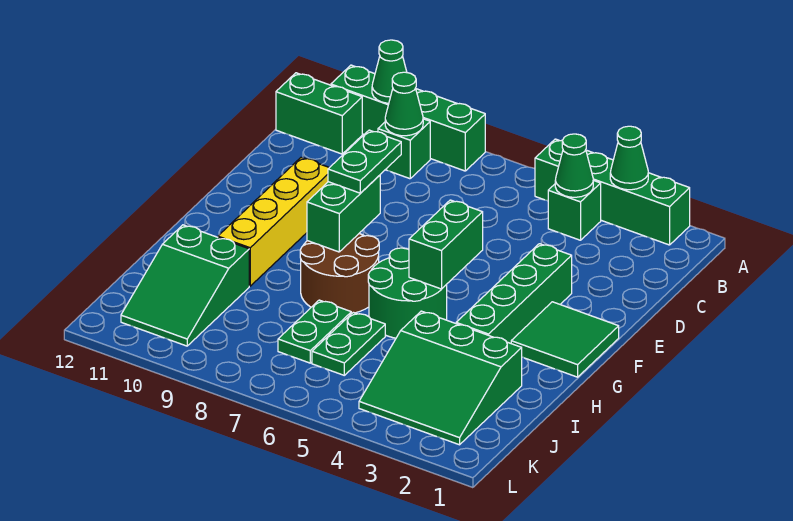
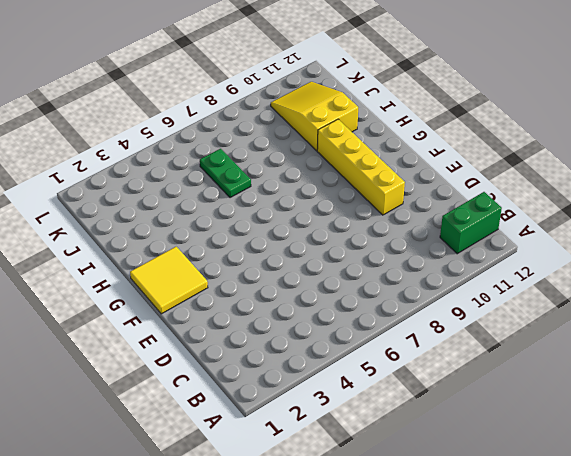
yellow 2x2 tile [130,247,208,314] -> green 2x2 tile [511,302,619,377]
yellow 2x3 slope [271,82,358,151] -> green 2x3 slope [121,225,249,346]
none -> green 1x4 brick [535,139,690,245]
none -> green 1x4 brick [331,65,485,171]
none -> green 1x1 brick [548,180,601,240]

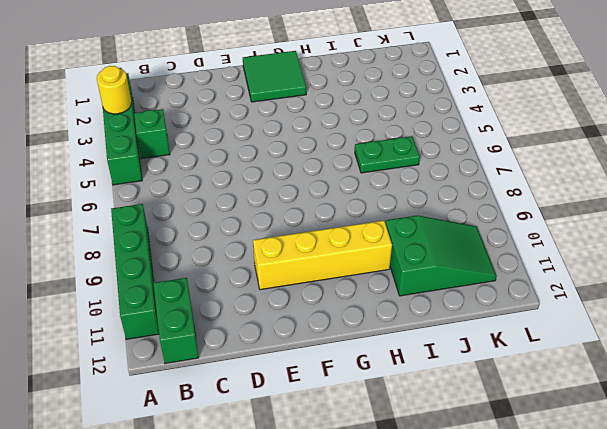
yellow 1x1 round brick [97,66,131,114] -> green 1x1 cone [610,126,648,190]
none -> green 1x1 brick [378,119,430,179]
none -> green 1x4 brick [456,244,572,343]
none -> green 2x2 round brick [368,248,447,338]

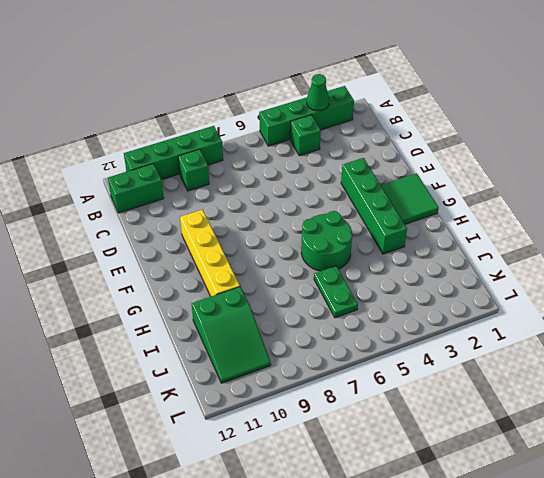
none -> brown 2x2 round brick [300,234,379,314]
none -> green 3x3 slope [359,311,522,445]
none -> green 1x2 plate [278,300,351,363]

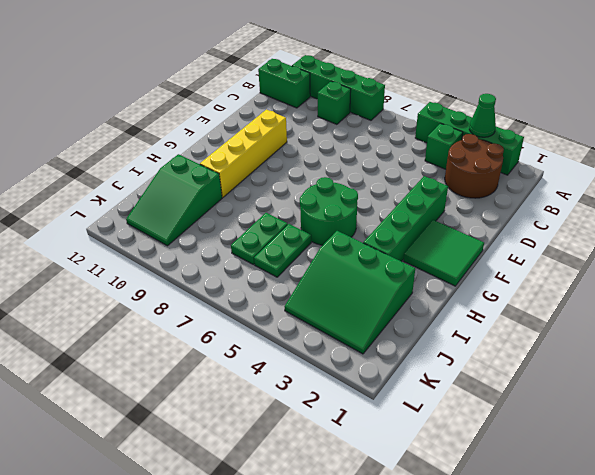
brown 2x2 round brick [445,134,504,198] -> brown 2x2 round brick moved to [300,234,379,314]
none -> green 1x1 cone [372,40,407,103]
none -> green 1x1 cone [555,134,593,197]
none -> green 1x1 cone [385,72,423,136]

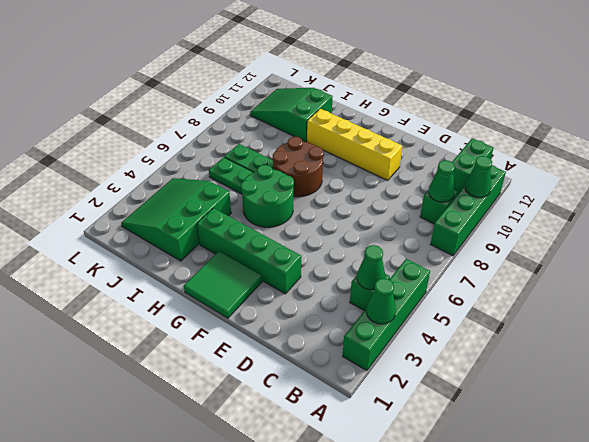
none -> green 1x2 brick [409,200,483,289]
none -> green 1x2 brick [307,175,380,252]
none -> green 1x2 plate [328,130,401,193]

